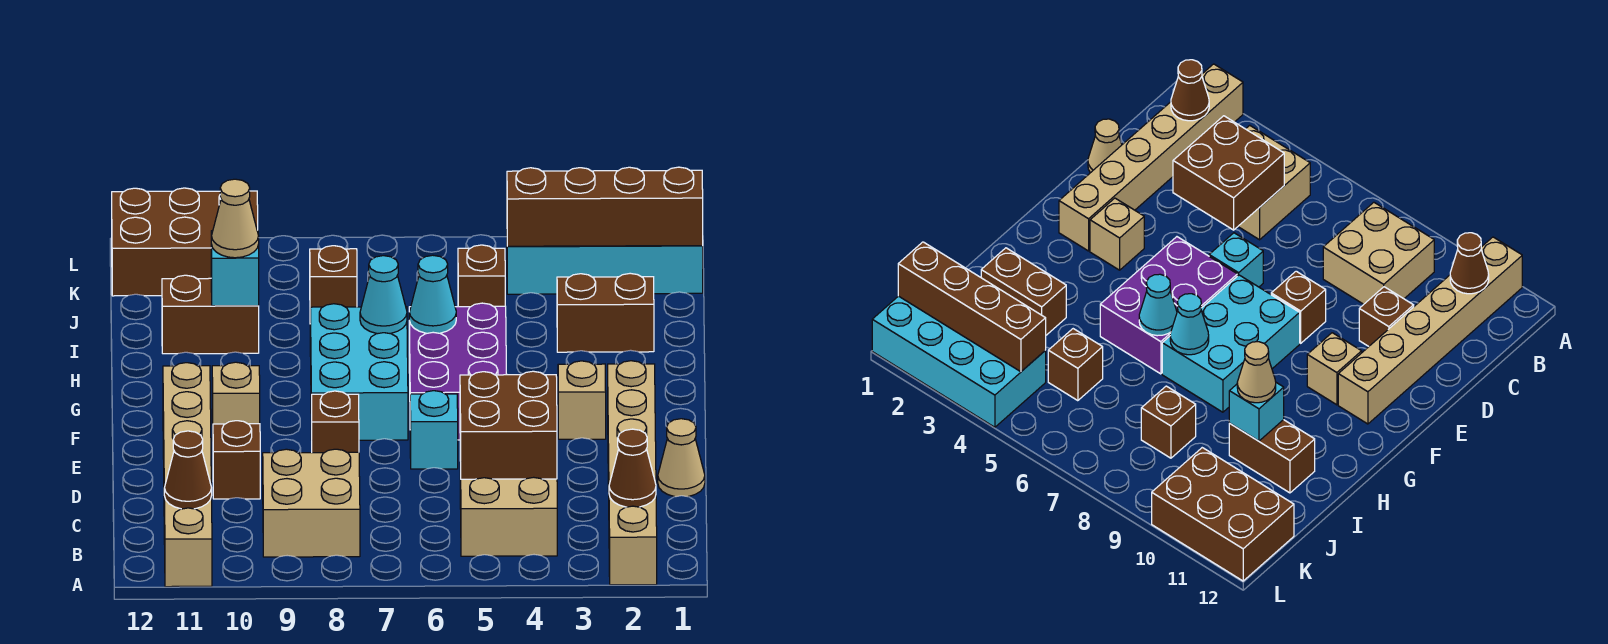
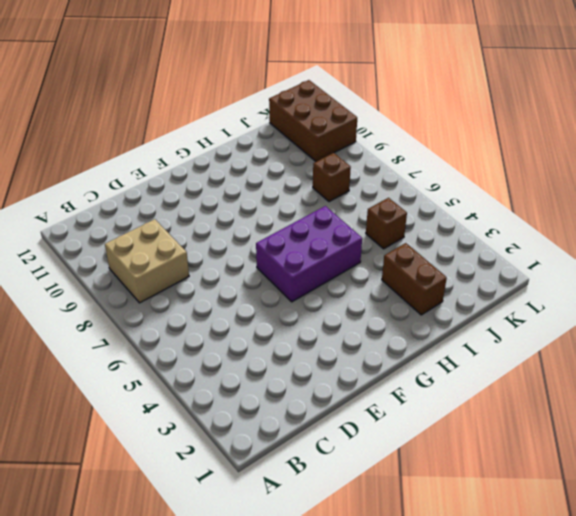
none -> tan 1x6 brick [608,361,657,585]
none -> tan 1x6 brick [163,363,212,587]
none -> tan 2x2 brick [460,462,557,556]

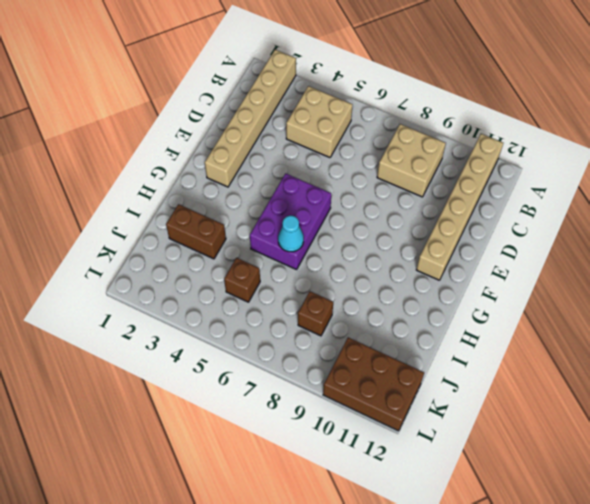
none -> tan 1x1 cone [658,419,705,497]
none -> brown 1x1 brick [213,421,260,499]
none -> cyan 1x1 brick [410,391,458,469]

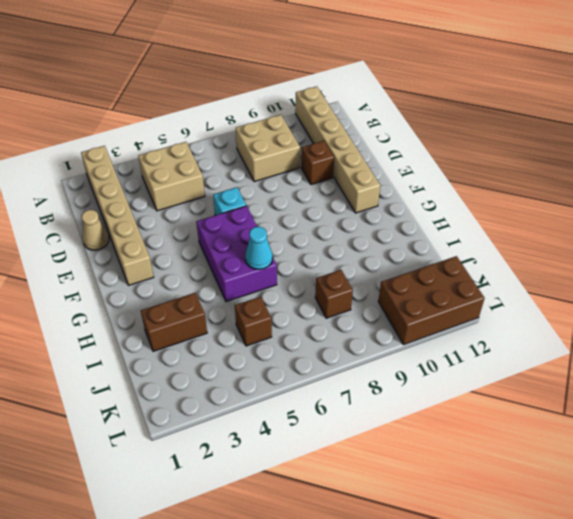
none -> brown 1x1 brick [312,391,359,453]
none -> tan 1x1 brick [558,361,606,439]
none -> cyan 2x3 brick [310,304,408,440]

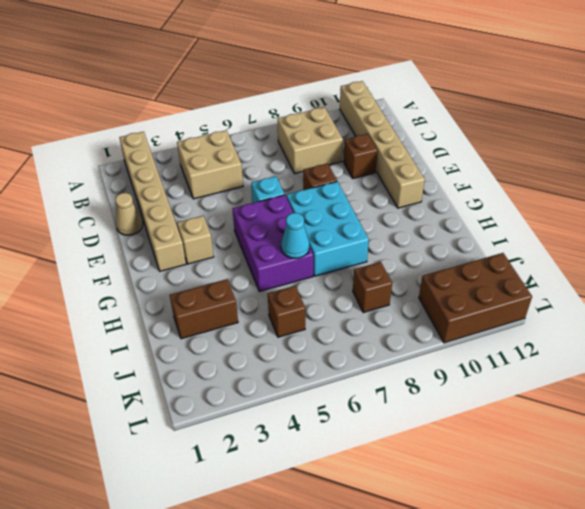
none -> tan 1x1 brick [212,362,260,425]
none -> brown 1x2 brick [162,275,259,354]
none -> cyan 2x4 brick [507,246,703,294]

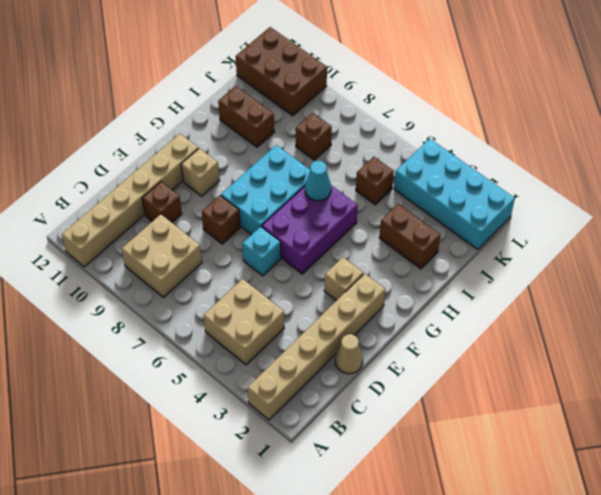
none -> brown 1x1 cone [609,429,656,507]
none -> brown 1x1 cone [164,431,212,509]
none -> brown 2x2 brick [460,371,557,479]

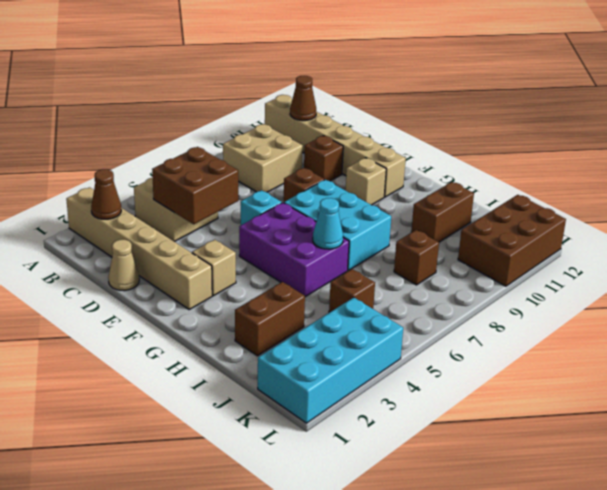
none -> cyan 1x1 cone [360,256,407,334]
none -> cyan 1x1 brick [211,230,259,306]
none -> brown 1x4 brick [507,167,703,246]

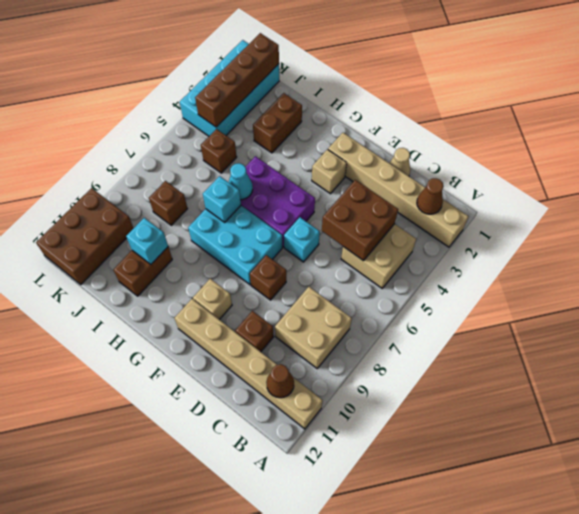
cyan 1x1 brick [203,176,241,222] -> cyan 1x1 cone [360,256,407,334]
none -> tan 1x1 cone [211,179,259,258]

